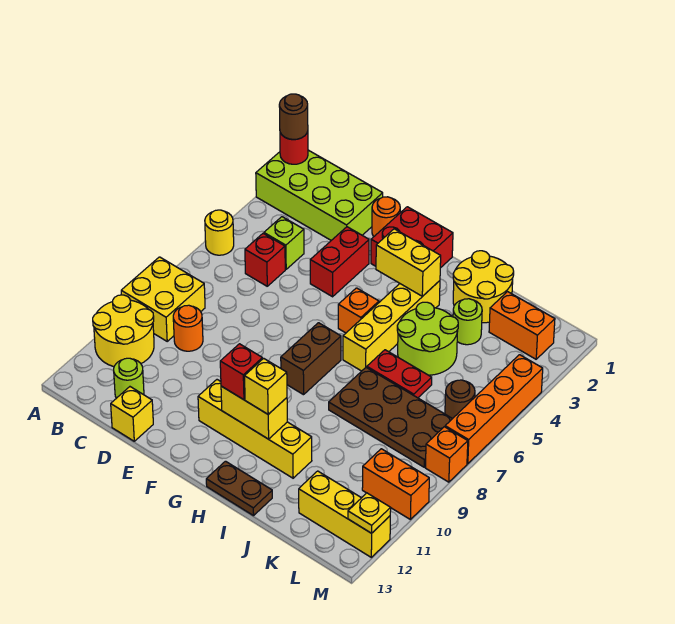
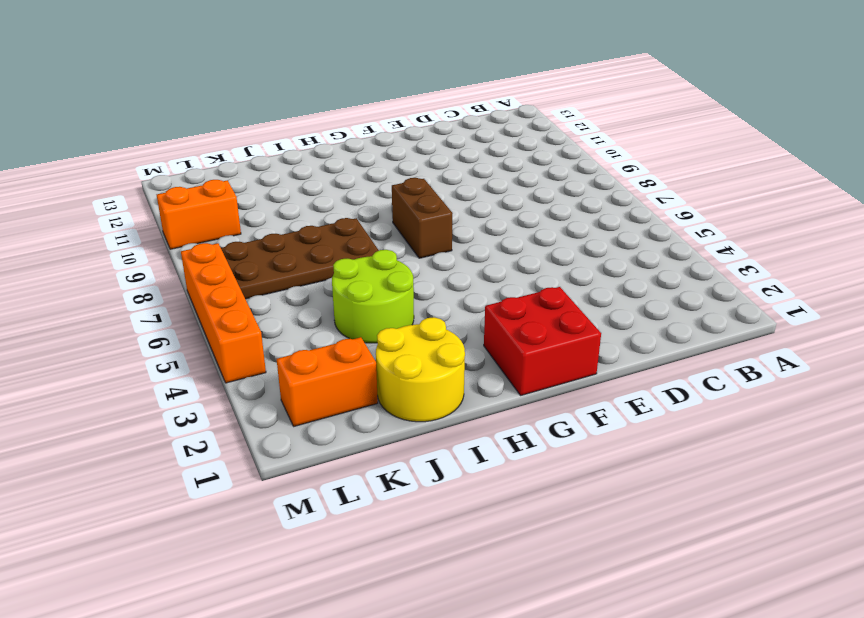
none -> lime 2x4 brick [256,150,383,240]
none -> yellow 1x1 round brick [205,210,234,255]
none -> yellow 2x2 brick [121,257,205,341]
none -> yellow 2x2 round brick [93,295,154,367]

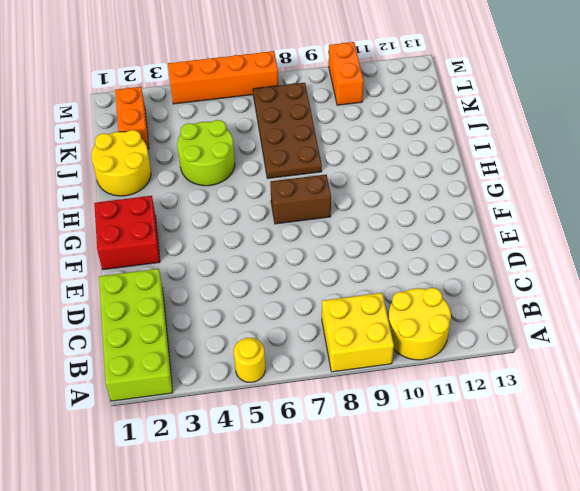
none -> lime 1x1 brick [264,217,304,269]
none -> red 1x1 brick [245,234,285,286]
none -> orange 1x1 round brick [173,305,203,351]
none -> lime 1x1 round brick [114,358,144,398]

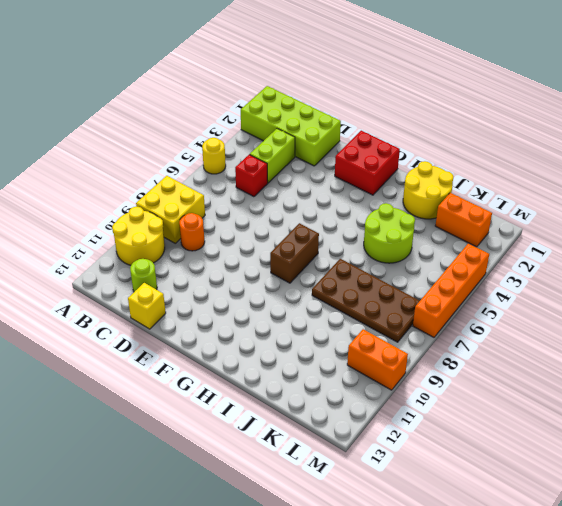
lime 1x2 brick [250,129,295,183] -> lime 1x1 brick [264,217,304,269]
none -> orange 1x1 round brick [372,197,400,236]
none -> red 1x2 brick [310,227,369,297]
none -> yellow 1x4 brick [198,380,312,478]
none -> orange 1x1 brick [338,288,379,333]

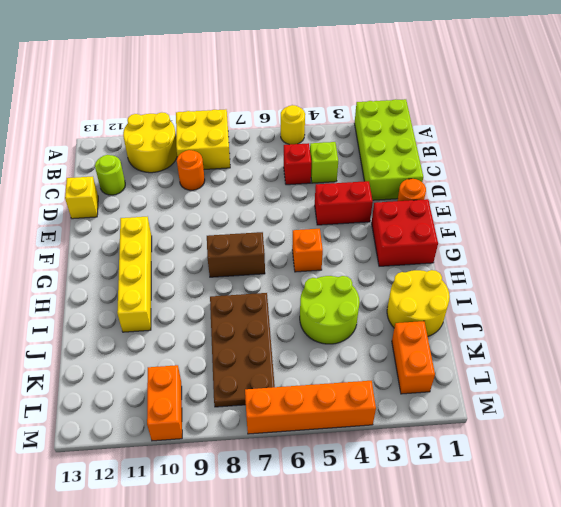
none -> yellow 1x4 brick [343,281,440,371]
none -> brown 1x2 plate [206,461,272,516]
none -> red 1x2 plate [367,350,432,398]
none -> lime 1x1 round brick [453,299,482,345]

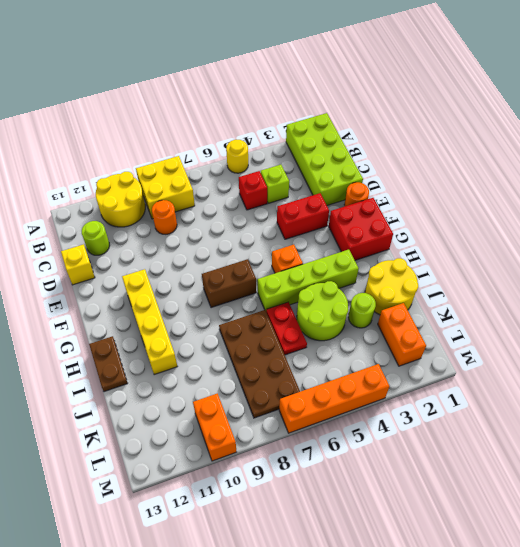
lime 1x4 brick [258,250,359,310] -> yellow 1x4 brick [343,281,440,371]
none -> yellow 1x3 brick [299,471,390,557]
none -> brown 1x1 round brick [445,380,475,419]
none -> orange 1x1 brick [426,427,468,482]
none -> red 1x1 round brick [280,131,308,164]

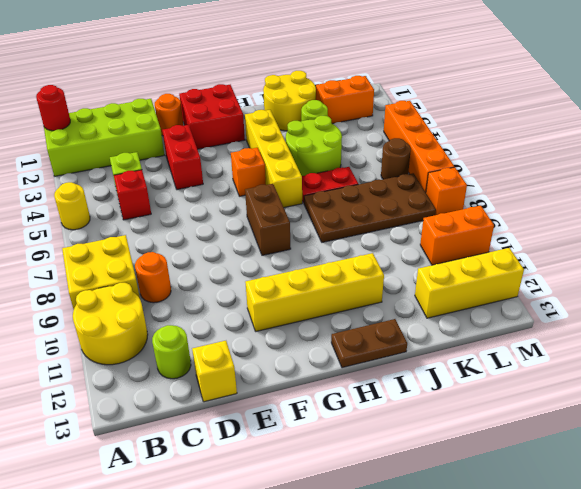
none -> yellow 1x2 brick [376,229,441,296]
none -> yellow 1x2 brick [221,386,287,439]
none -> yellow 1x1 plate [348,493,391,533]
none -> brown 1x1 round brick [279,94,308,139]

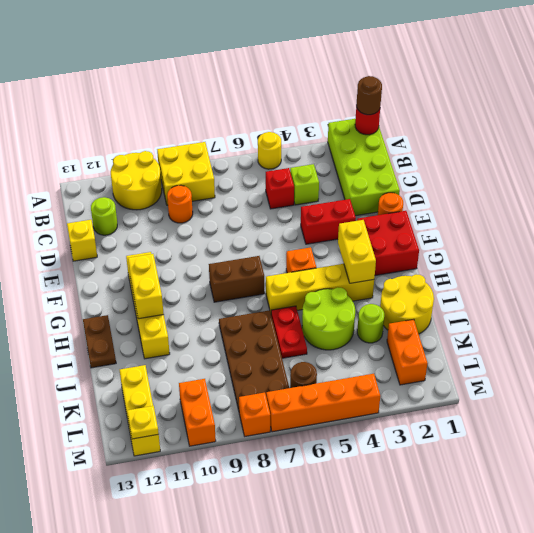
none -> red 1x1 brick [220,344,262,400]
none -> yellow 1x1 brick [245,358,287,414]

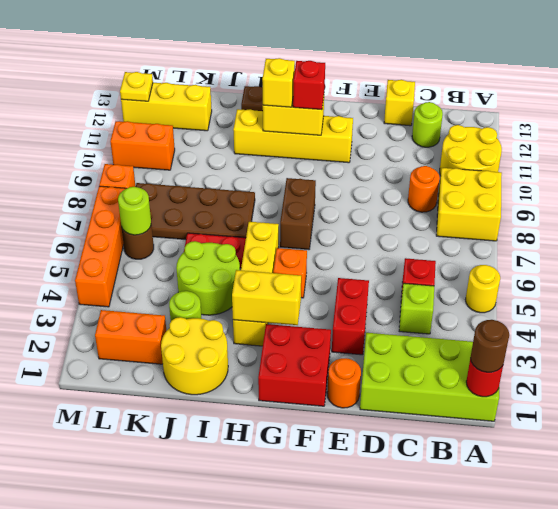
lime 1x1 round brick [118,187,151,235] -> none

